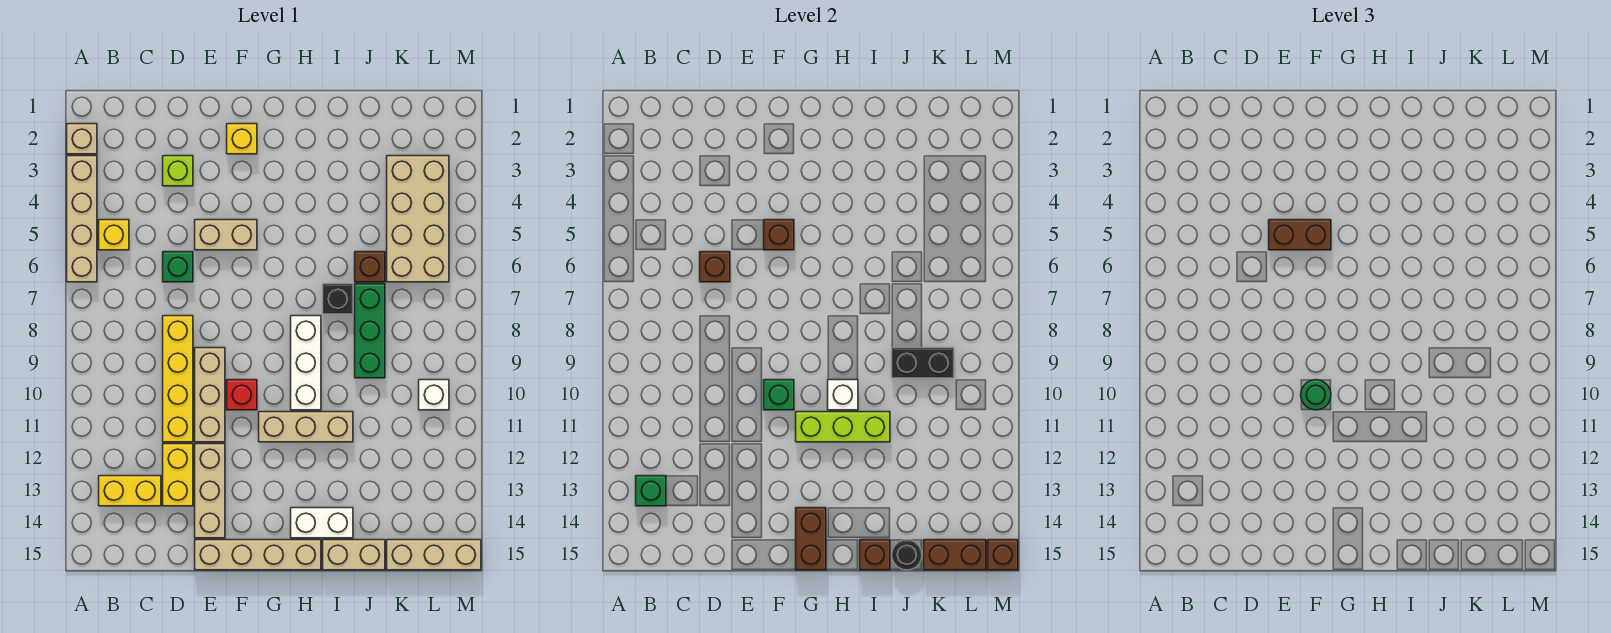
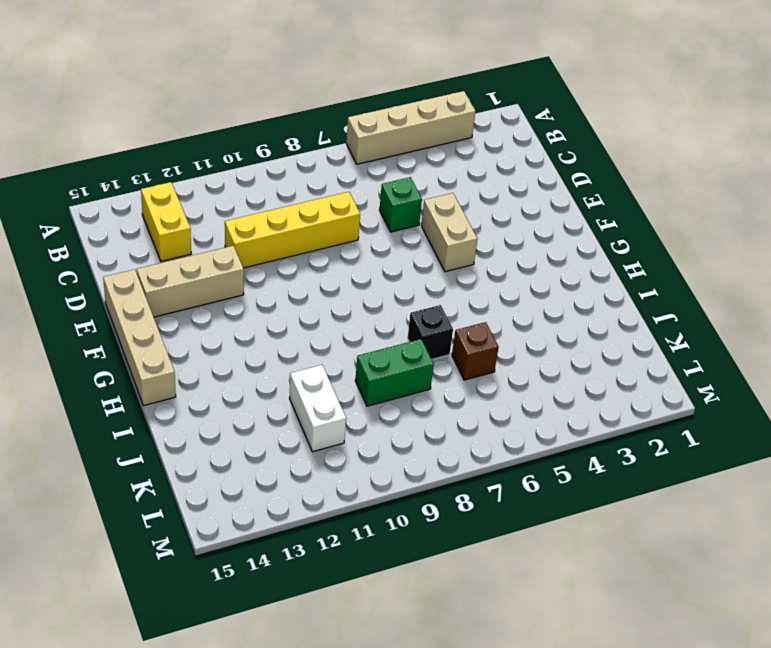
green 1x2 brick [355,339,434,406] -> green 1x3 brick [355,284,385,378]
white 1x2 brick [290,365,346,452] -> white 1x2 brick moved to [291,508,353,538]
none -> tan 1x1 brick [67,124,97,154]
none -> yellow 1x1 brick [99,220,129,250]
none -> lime 1x1 brick [163,156,193,186]
none -> yellow 1x2 brick [163,444,193,506]

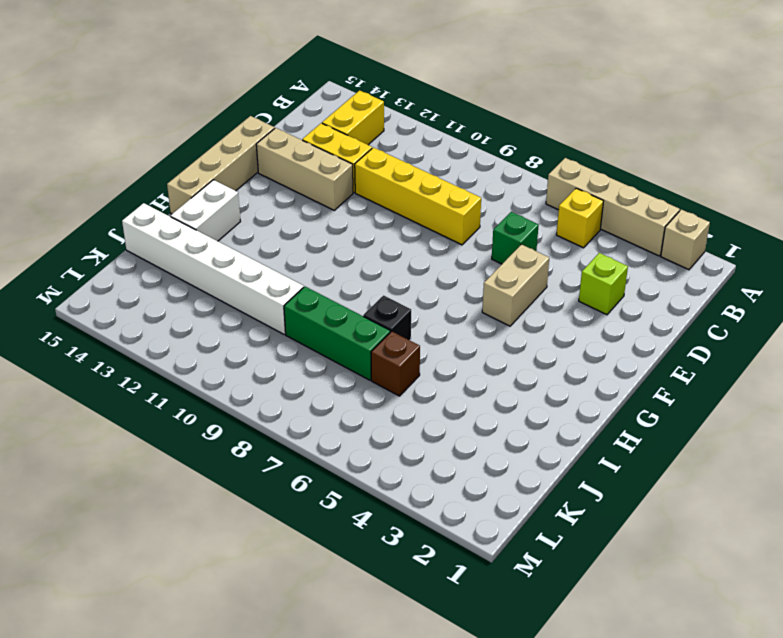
white 1x6 brick [122,203,304,334] -> tan 1x2 brick [323,540,385,570]
none -> tan 1x3 brick [195,348,225,442]
none -> yellow 1x1 brick [227,124,257,154]
none -> red 1x1 brick [227,380,257,410]
none -> tan 1x3 brick [259,412,353,442]

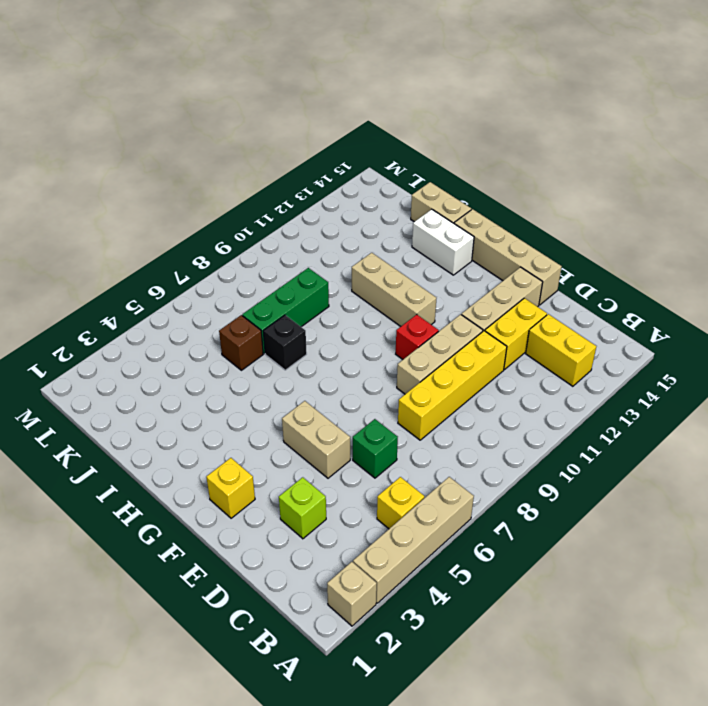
none -> white 1x3 brick [291,316,321,410]
none -> tan 2x4 brick [387,156,449,282]
none -> tan 1x3 brick [387,540,481,570]
none -> white 1x1 brick [419,380,449,410]

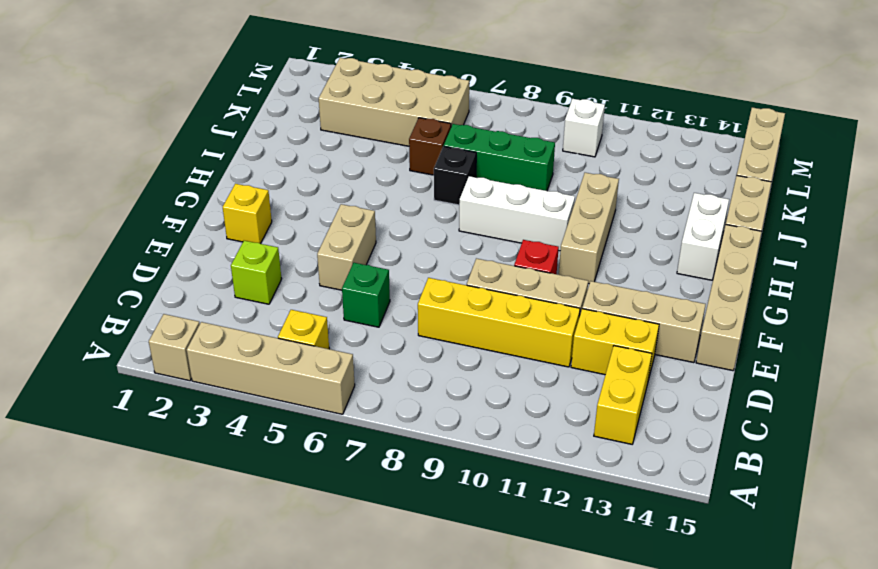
none -> green 1x1 brick [636,476,666,506]
none -> brown 1x1 brick [700,252,730,282]
none -> brown 1x1 brick [764,220,794,250]
none -> green 1x1 brick [764,380,794,410]

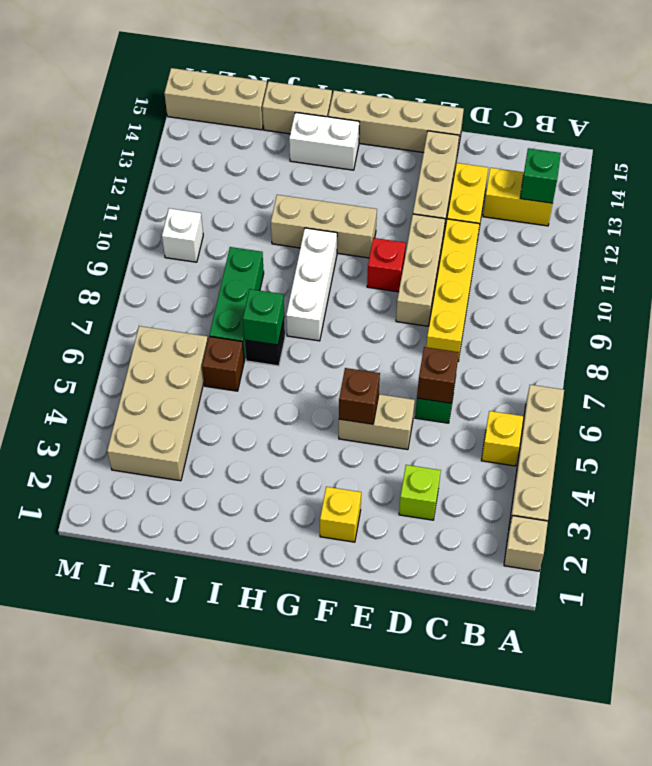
green 1x1 brick [243,289,284,345] -> green 1x1 brick moved to [764,380,794,410]
none -> lime 1x3 brick [796,412,890,442]
none -> brown 1x2 brick [796,508,826,570]
none -> white 1x1 brick [828,380,858,410]
none -> brown 1x1 brick [860,540,890,570]

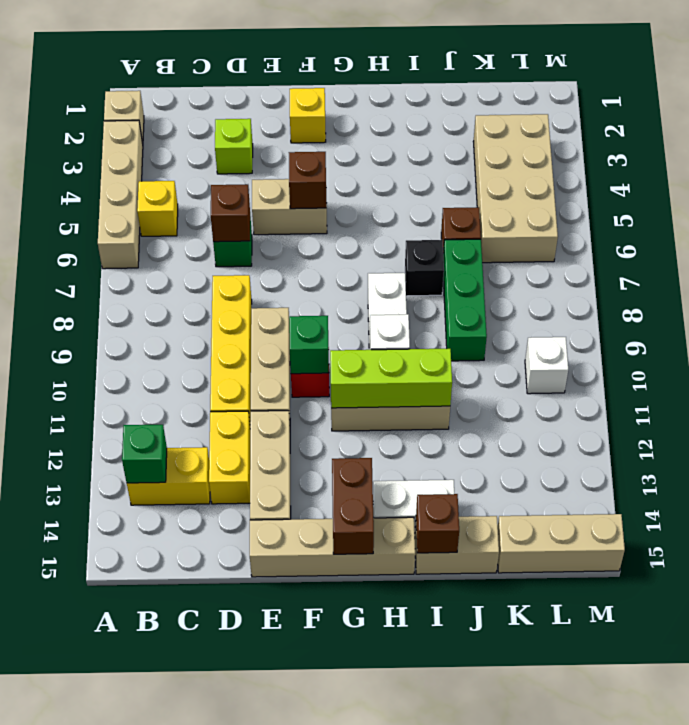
none -> black 1x2 brick [892,348,954,378]
none -> black 1x1 round brick [892,540,922,570]
none -> brown 1x2 brick [924,540,986,570]
none -> brown 1x1 brick [988,540,1018,570]

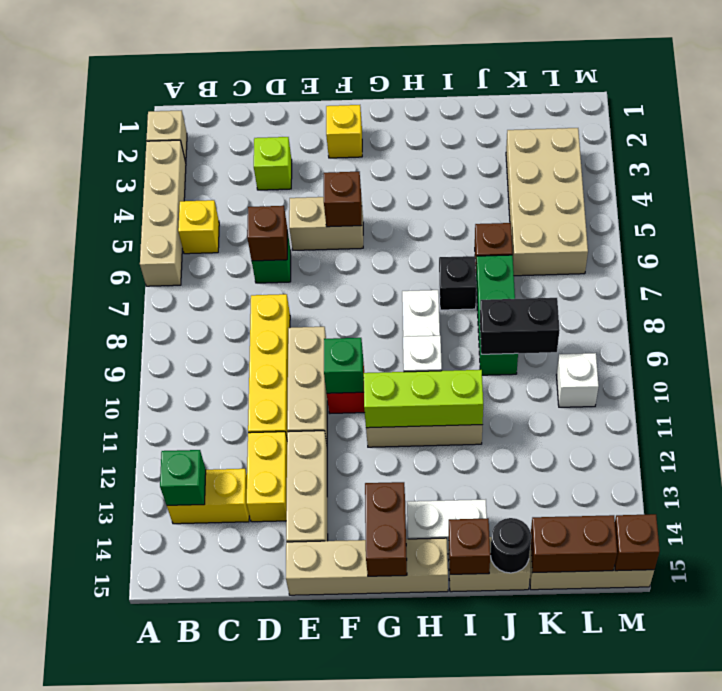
none -> brown 1x2 brick [1269,220,1331,250]
none -> green 1x1 round brick [1301,380,1331,410]

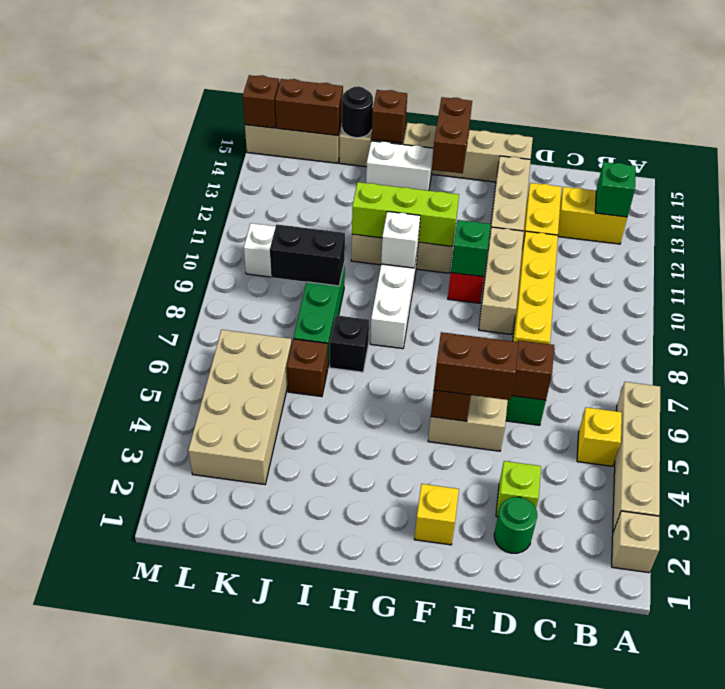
green 1x1 round brick [494,497,537,553] -> green 1x1 round brick moved to [1301,380,1331,410]

